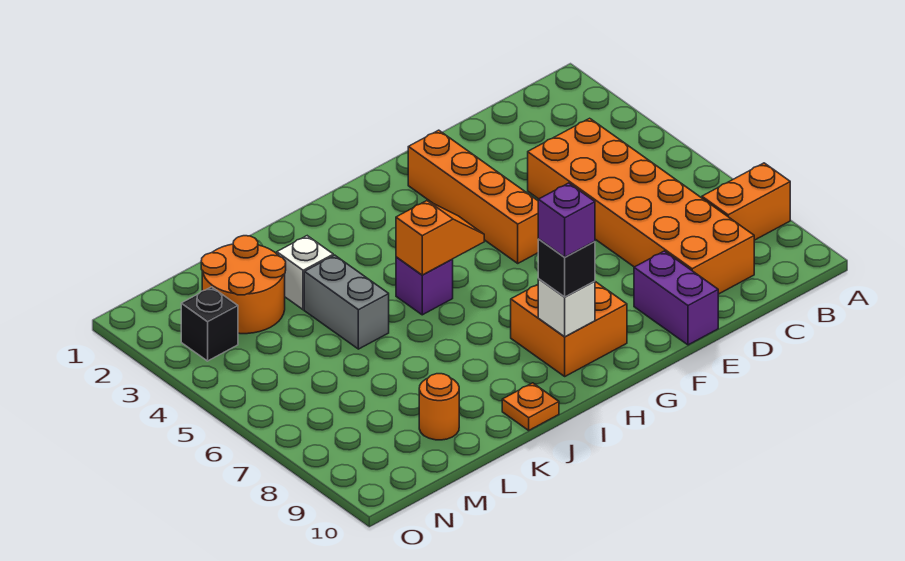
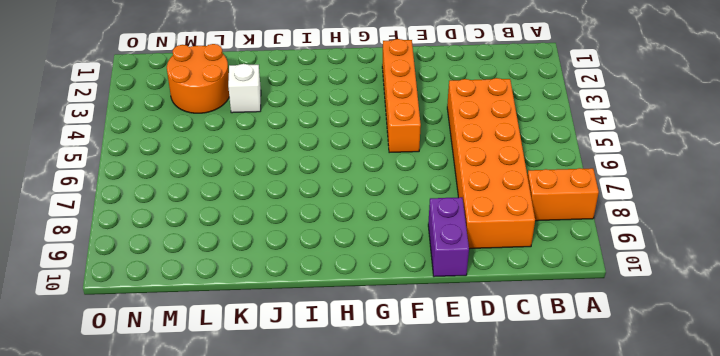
none -> orange 2x2 brick [511,282,627,376]
none -> purple 1x1 brick [396,257,453,315]
none -> orange 1x1 plate [502,383,559,430]

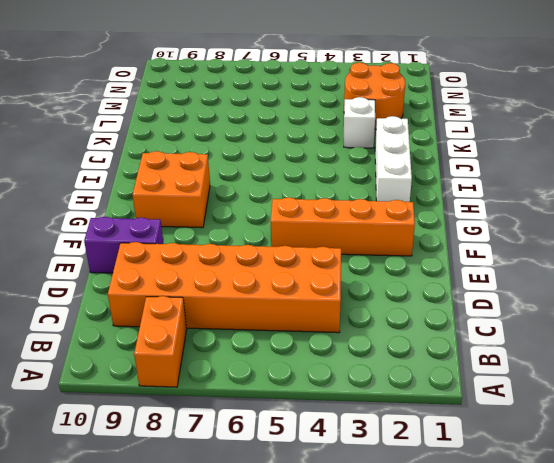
white 1x3 brick [375,116,412,202] -> none
none -> purple 1x1 brick [396,257,453,315]
none -> orange 1x1 plate [502,383,559,430]
none -> grey 1x2 brick [304,255,389,349]

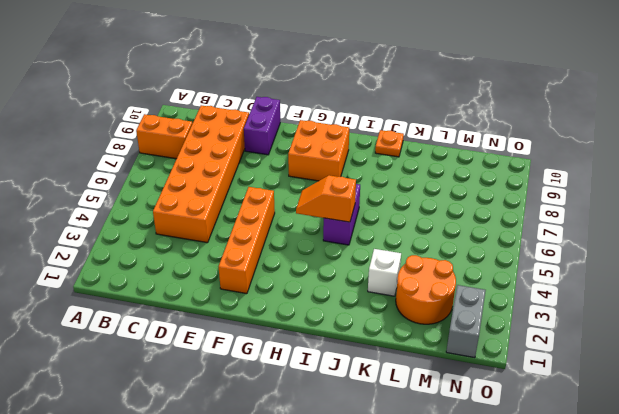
purple 1x2 brick [323,184,360,245] -> purple 1x1 brick [396,257,453,315]
grey 1x2 brick [446,285,486,358] -> grey 1x2 brick moved to [304,255,389,349]
none -> orange 1x1 round brick [419,374,459,440]
none -> black 1x1 brick [181,287,238,361]
none -> white 1x1 brick [538,279,595,337]

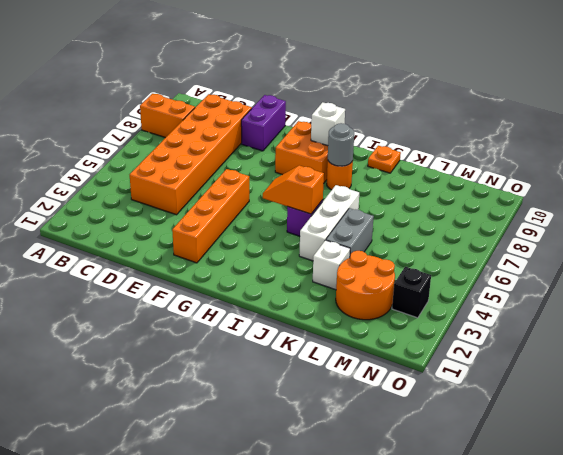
orange 1x1 round brick [327,160,353,190] -> orange 1x1 round brick moved to [419,374,459,440]
grey 1x1 round brick [328,123,354,166] -> none
white 1x3 brick [299,185,359,261] -> none
none -> black 1x1 brick [538,239,595,297]
none -> purple 1x1 brick [538,183,595,257]

